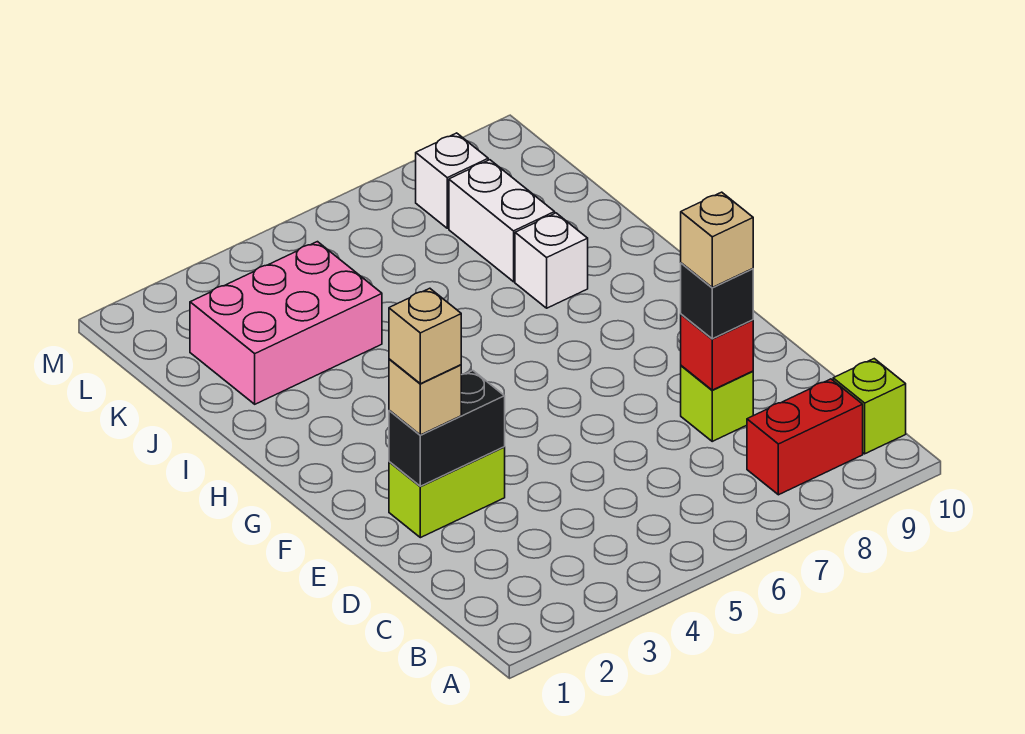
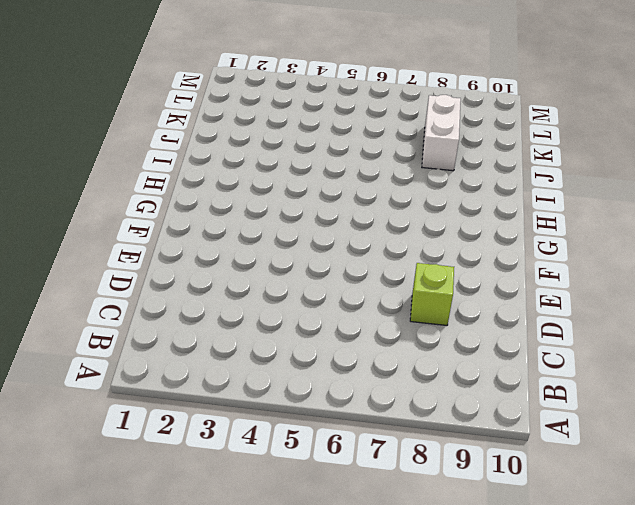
none -> red 1x2 brick [747,379,863,495]
none -> lime 1x1 brick [833,359,906,454]
none -> lime 1x2 brick [389,447,505,538]

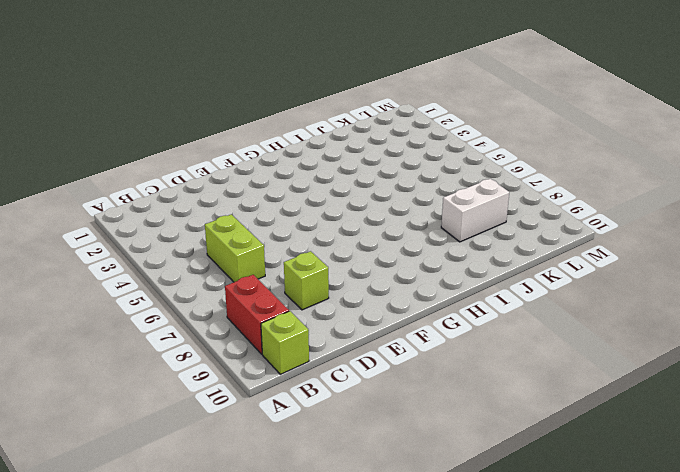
lime 1x2 brick [205,214,265,282] -> lime 1x2 brick moved to [389,447,505,538]
none -> white 1x1 brick [515,213,588,308]
none -> pink 2x3 brick [190,242,382,404]
none -> white 1x1 brick [416,133,488,228]

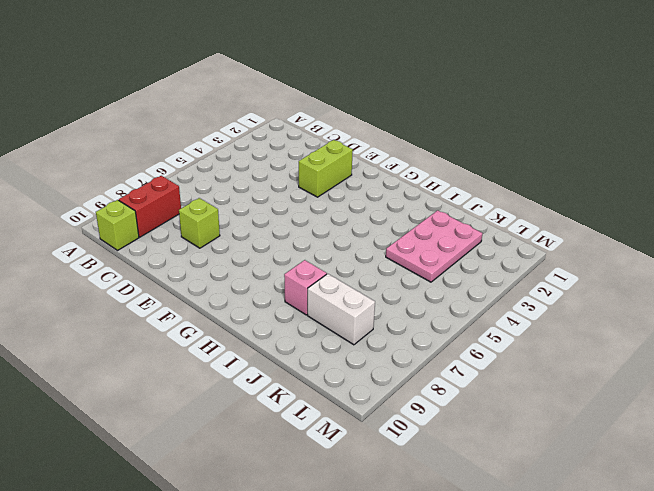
pink 1x1 brick [284,260,327,315] -> white 1x1 brick [515,213,588,308]
pink 2x3 plate [386,210,483,282] -> pink 2x3 brick [190,242,382,404]
none -> white 1x1 brick [416,133,488,228]
none -> red 1x1 brick [681,314,753,390]
none -> black 1x2 brick [389,371,505,486]

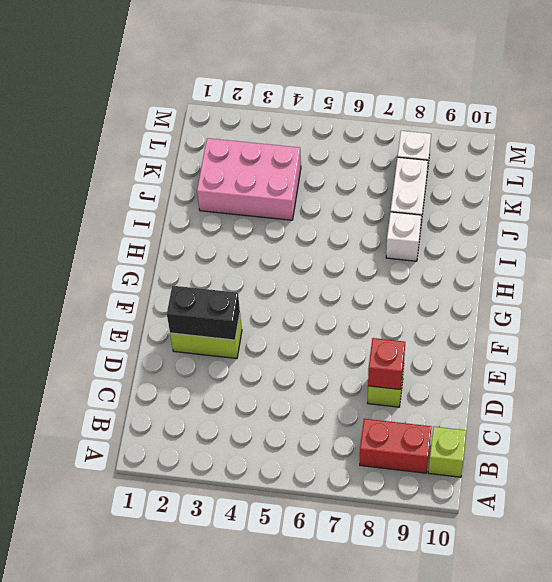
none -> black 1x1 brick [681,263,753,339]
none -> tan 1x1 brick [389,359,461,435]
none -> tan 1x1 brick [681,192,753,287]

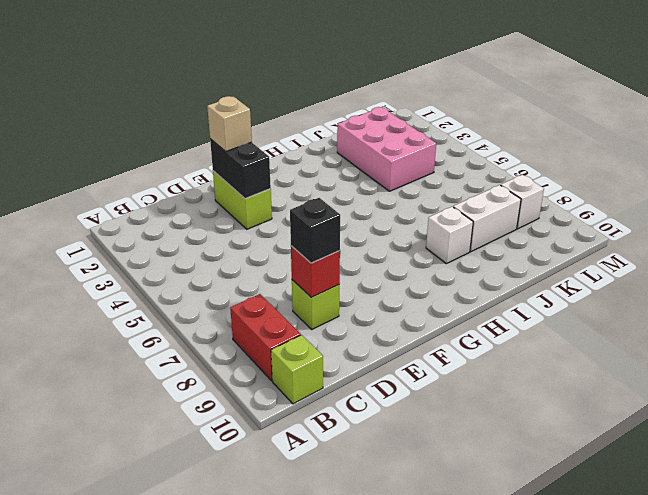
none -> tan 1x1 brick [681,192,753,287]
none -> tan 1x1 brick [389,288,461,384]

